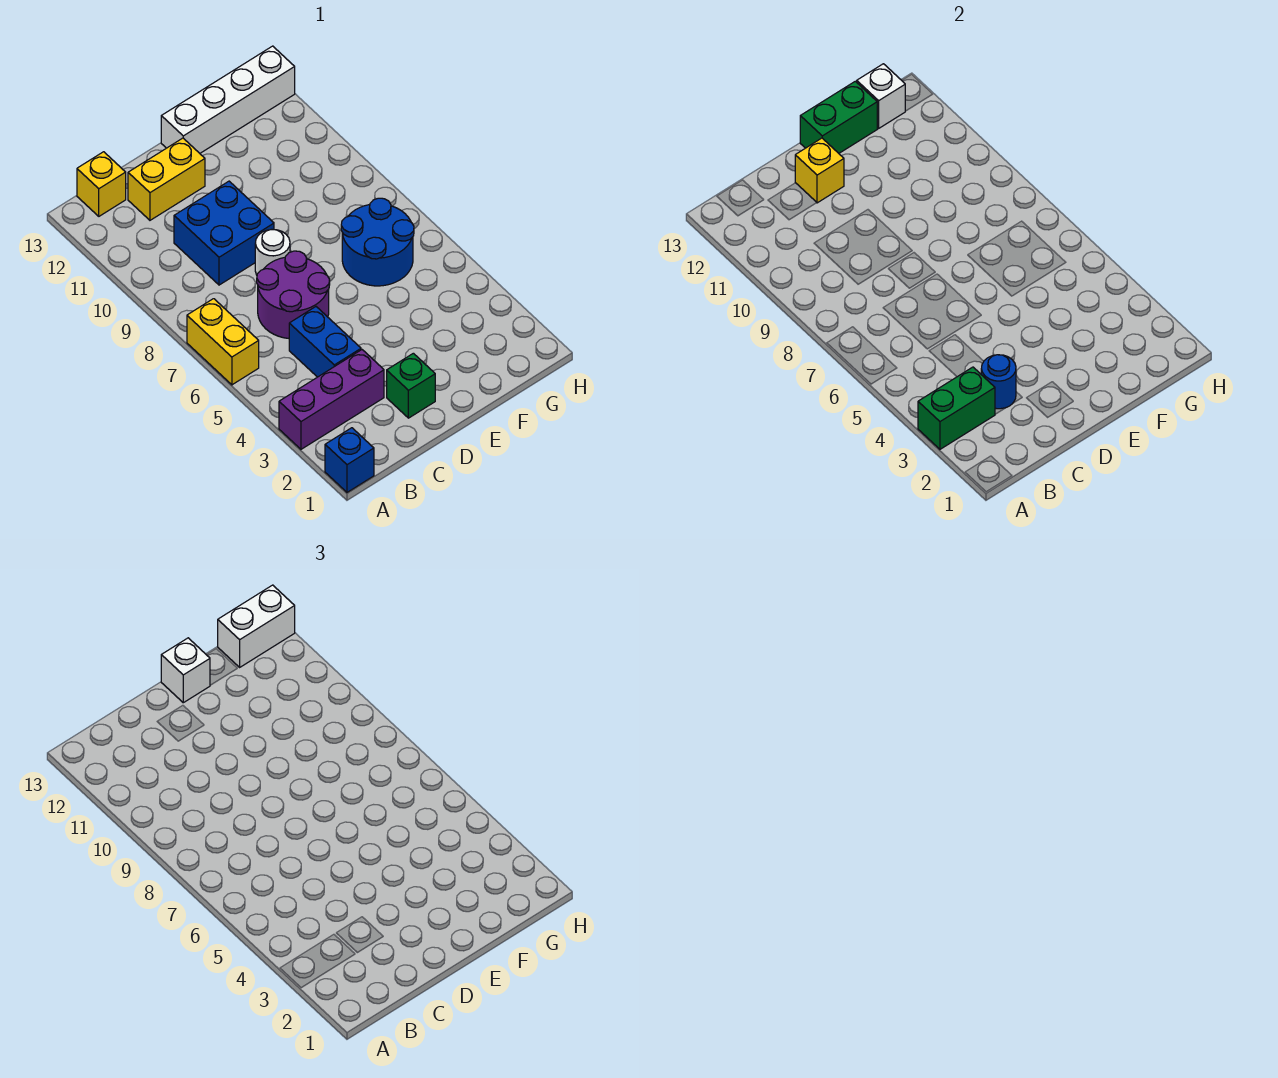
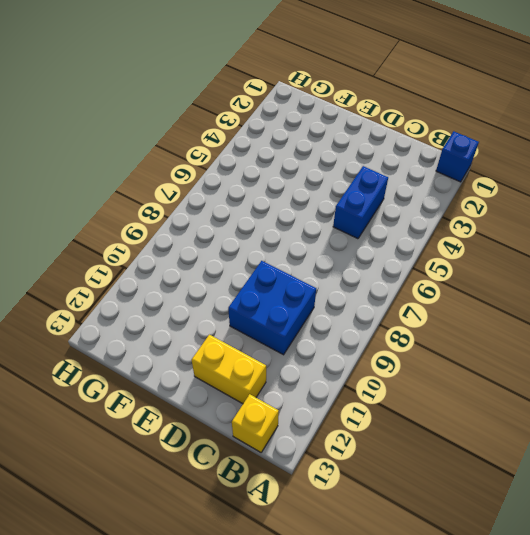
none -> purple 1x3 brick [279,350,384,449]
none -> yellow 1x2 brick [187,299,259,385]
none -> purple 2x2 round brick [257,251,330,338]

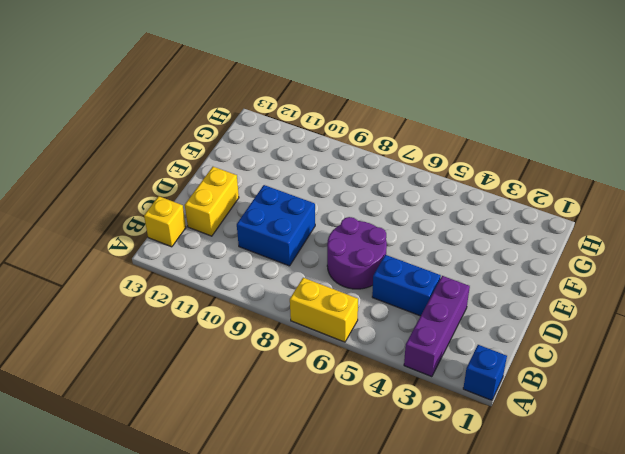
none -> green 1x1 brick [387,353,435,418]
none -> white 1x1 round brick [255,230,290,275]
none -> white 1x4 brick [161,46,295,153]

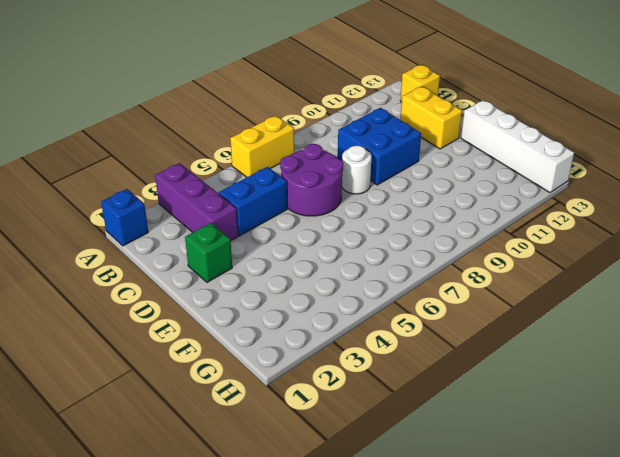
none -> blue 2x2 round brick [341,198,414,286]
none -> green 1x2 brick [918,367,995,449]
none -> blue 1x1 round brick [981,355,1016,409]

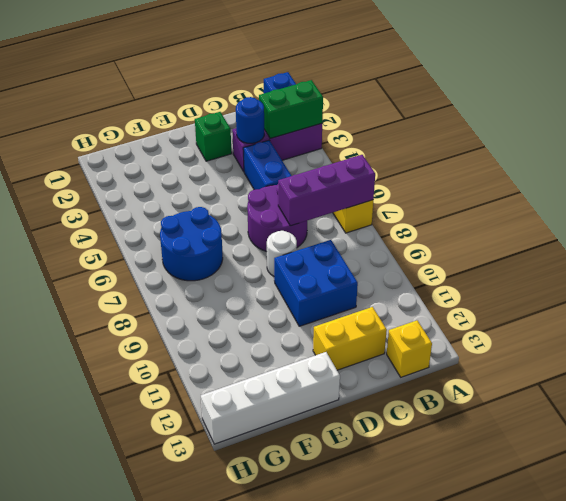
purple 1x3 brick [278,155,375,226] -> none
none -> yellow 1x1 brick [795,138,844,203]
none -> green 1x2 brick [800,81,877,153]
none -> white 1x1 brick [857,64,905,128]

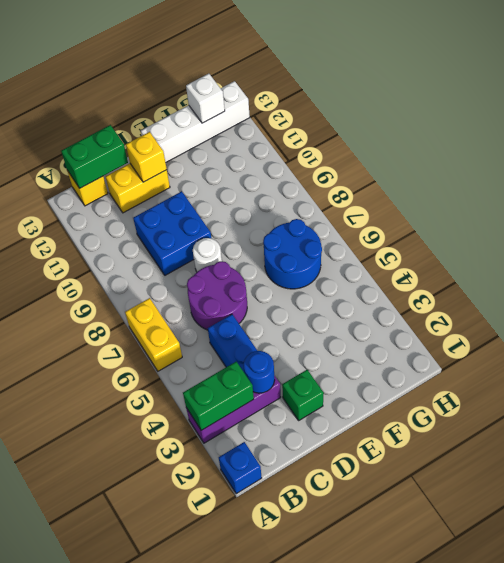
green 1x2 brick [61,125,128,188] -> green 1x2 brick moved to [800,81,877,153]
none -> white 1x1 brick [161,638,210,703]
none -> white 1x2 brick [218,585,295,667]

